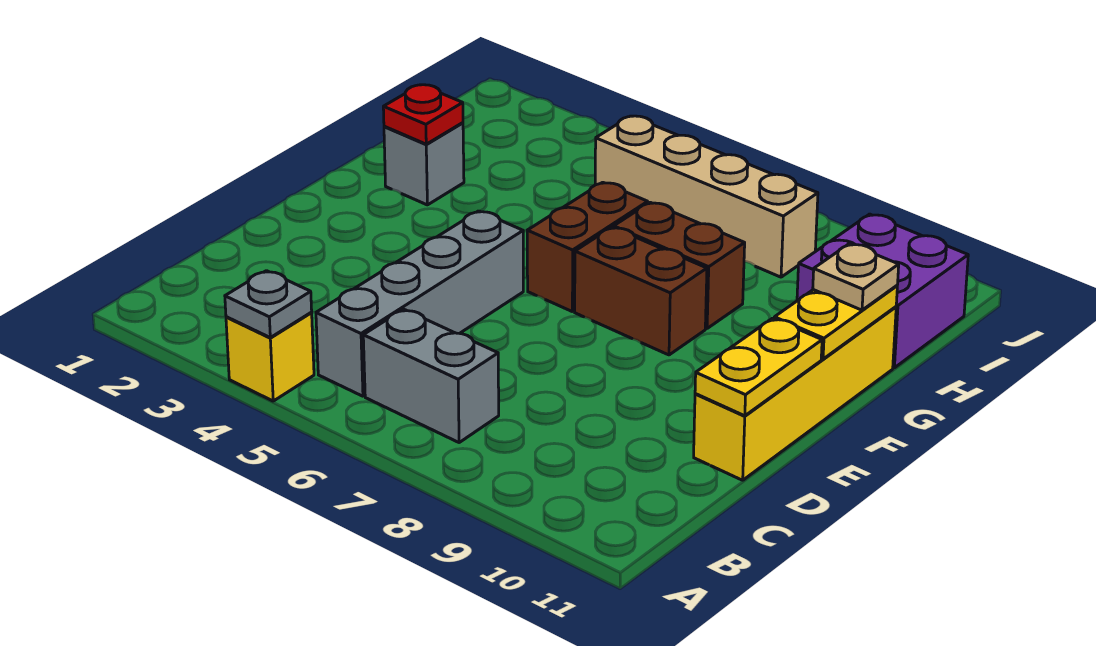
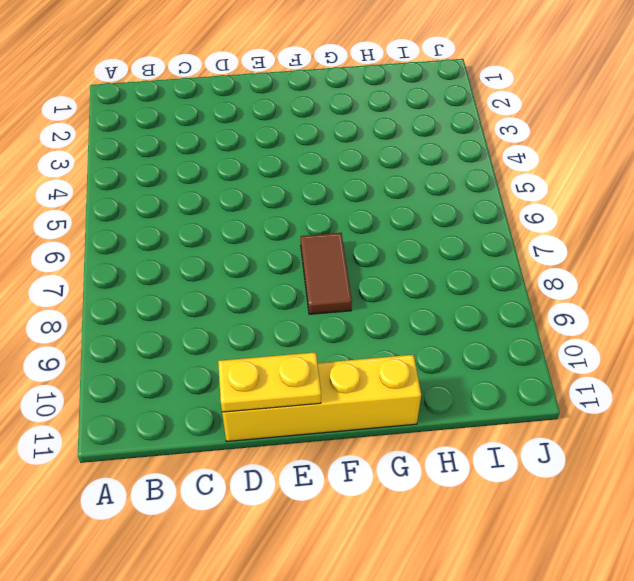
brown 1x2 tile [301,233,352,314] -> brown 1x2 brick [575,227,707,355]
none -> yellow 1x1 brick [226,313,314,401]
none -> grey 1x4 brick [316,211,523,396]
none -> grey 1x2 brick [363,309,499,443]

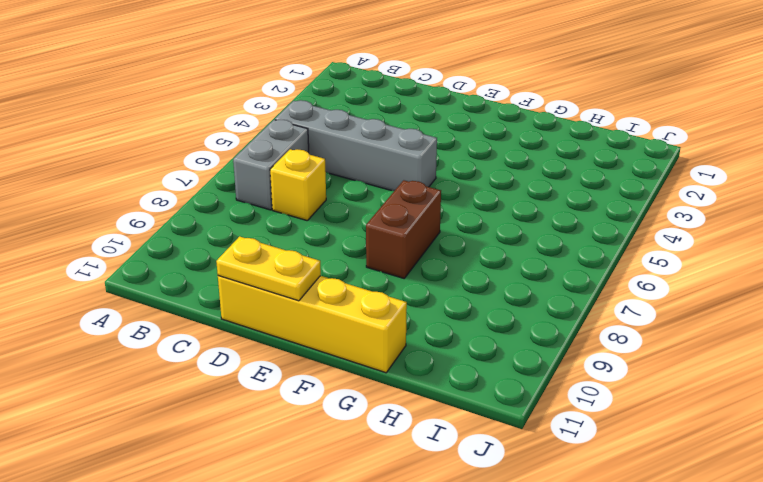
yellow 1x1 brick [270,149,326,221] -> yellow 1x1 brick moved to [226,313,314,401]
none -> brown 1x2 brick [527,182,648,311]
none -> grey 1x1 brick [384,123,464,205]
none -> brown 1x2 brick [614,202,745,328]

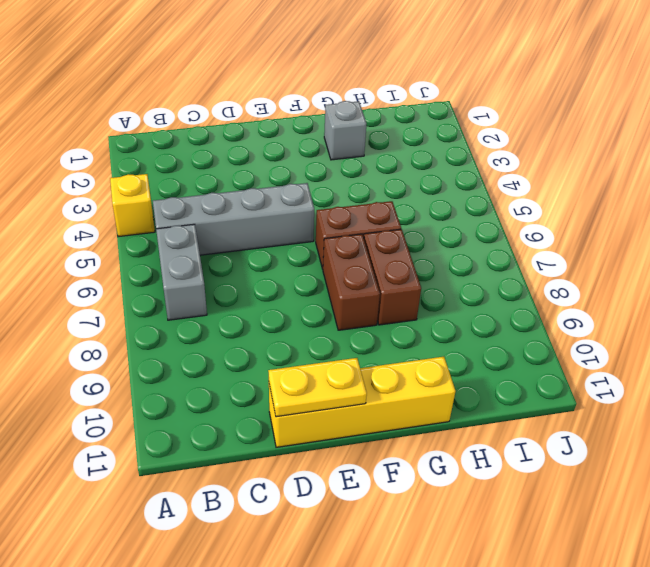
none -> purple 2x2 brick [797,214,968,368]
none -> tan 1x4 brick [595,116,818,277]
none -> grey 1x1 plate [225,271,312,337]

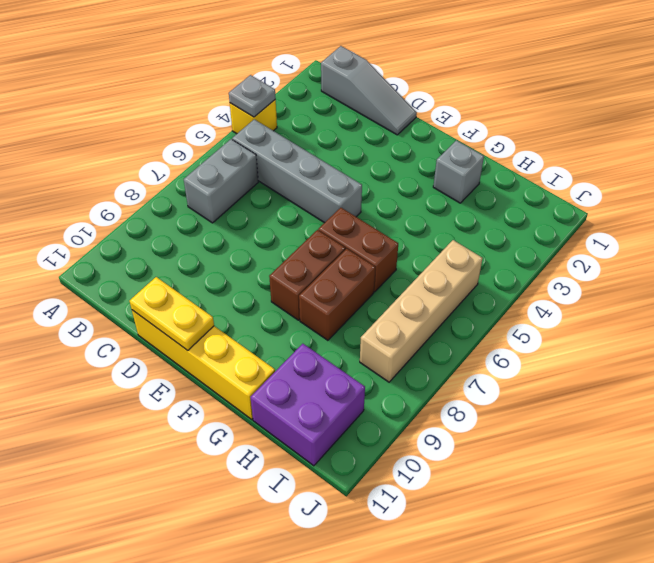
grey 1x3 slope [321,46,417,135] -> none
none -> yellow 1x2 plate [774,286,897,359]
none -> red 1x1 plate [383,85,463,144]
none -> tan 1x1 plate [813,244,899,310]

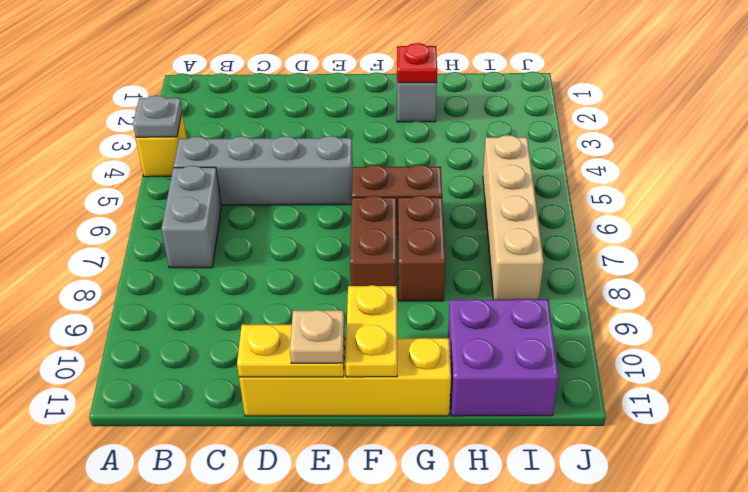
tan 1x1 plate [290,310,344,363] -> tan 1x1 plate moved to [813,244,899,310]
yellow 1x2 plate [346,285,397,377] -> yellow 1x2 plate turned to [774,286,897,359]

